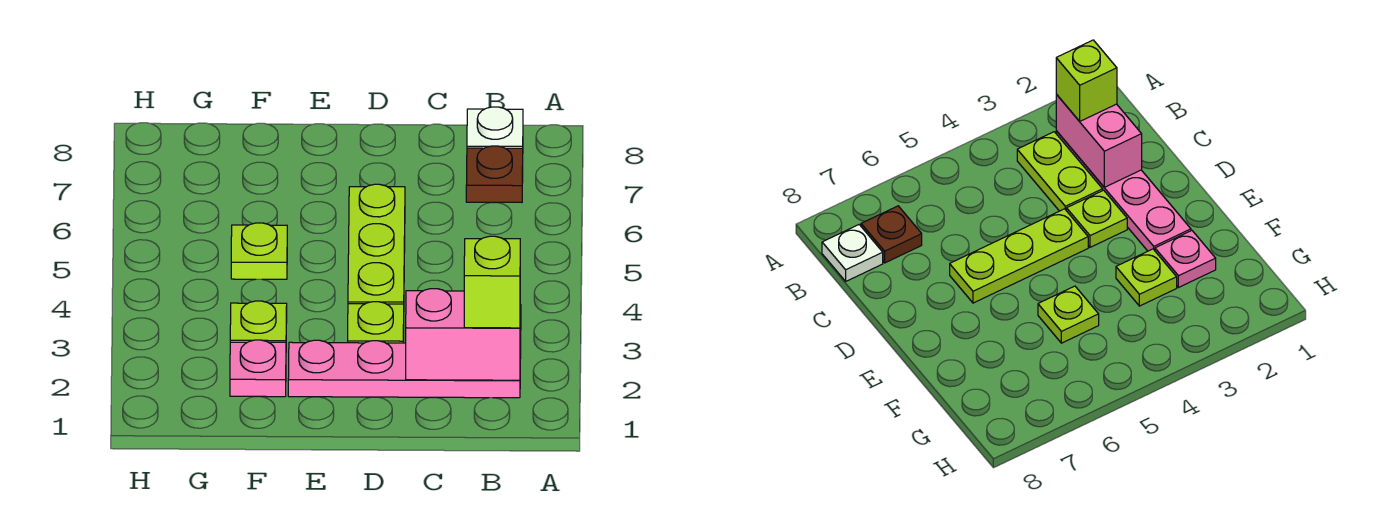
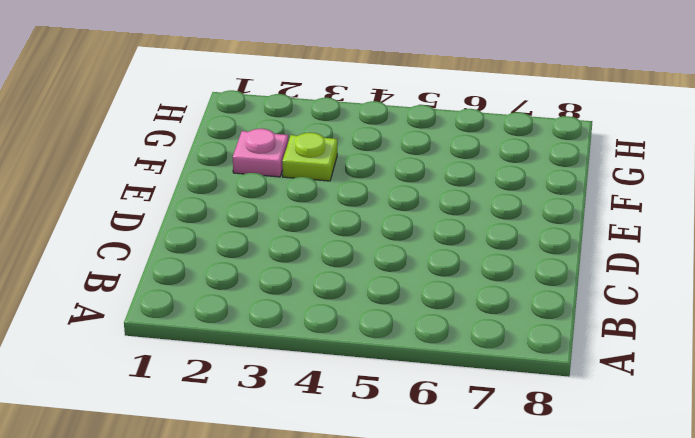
none -> pink 1x4 plate [288,340,520,398]
none -> lime 1x2 plate [1017,132,1103,211]

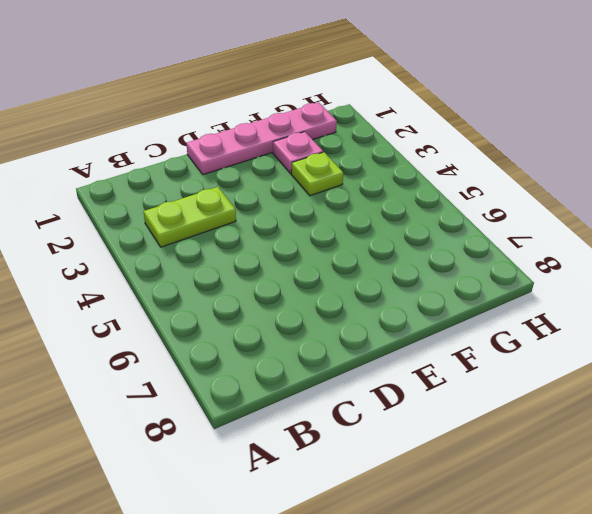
pink 1x4 plate [186,103,337,175] -> pink 1x4 plate moved to [288,340,520,398]
none -> brown 1x1 plate [466,146,523,202]
none -> white 1x1 plate [467,107,523,148]

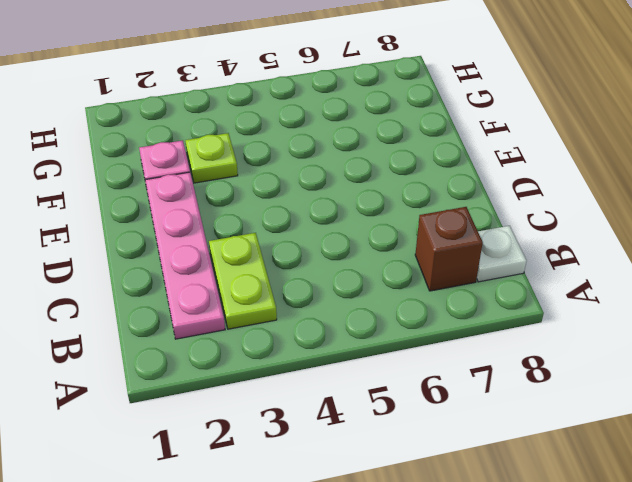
brown 1x1 brick [415,207,483,291] -> brown 1x1 plate [466,146,523,202]
none -> lime 1x1 plate [348,302,404,343]
none -> lime 1x3 plate [348,184,405,304]

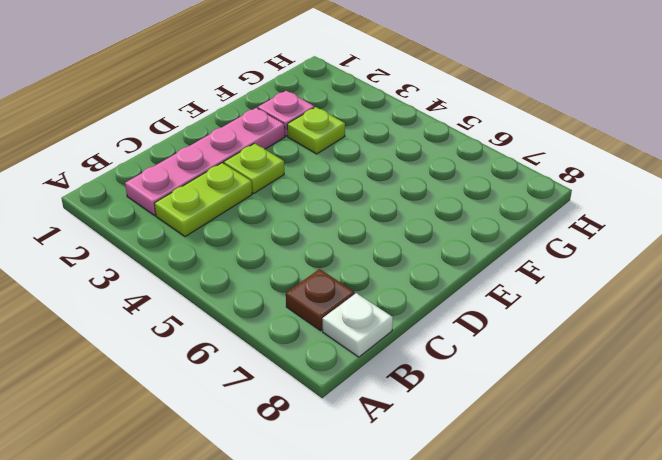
none -> lime 1x3 plate [348,184,405,304]
none -> lime 1x1 plate [231,223,287,279]

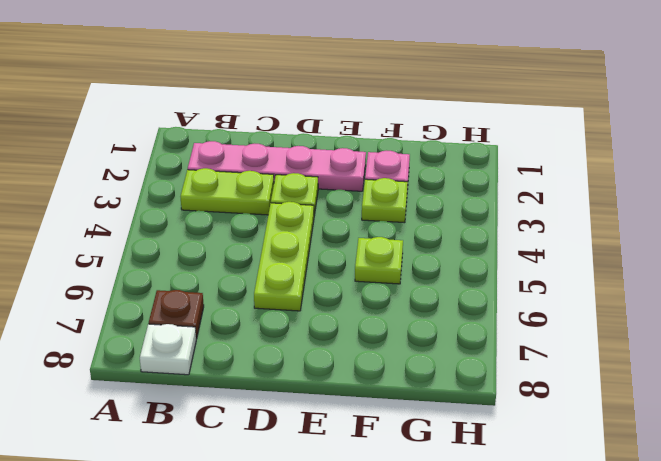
none -> pink 1x2 brick [406,289,520,380]
none -> lime 1x1 brick [464,236,520,328]

